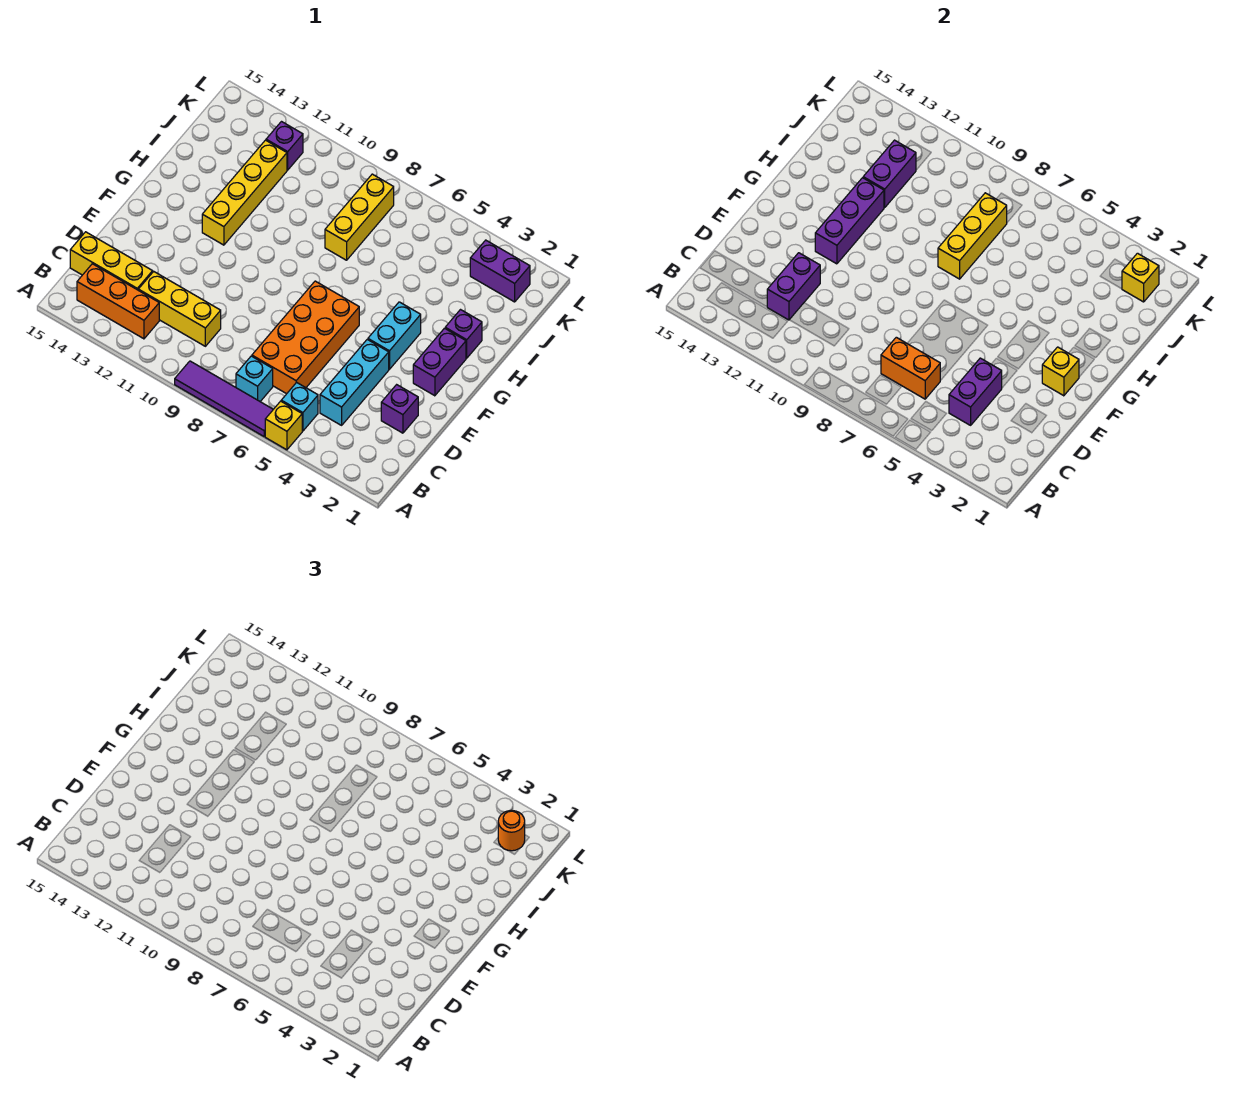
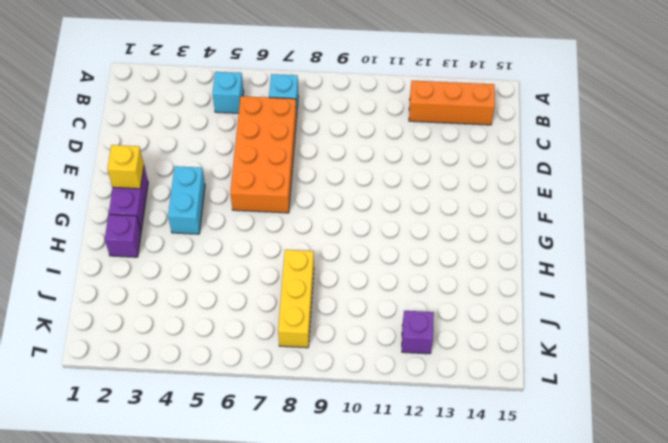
none -> yellow 1x1 brick [265,401,302,450]
none -> purple 1x4 tile [175,361,273,436]
none -> cyan 1x3 brick [320,339,389,425]

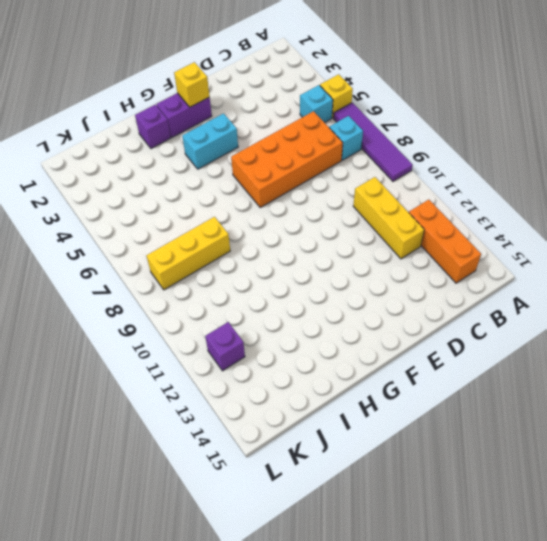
none -> cyan 1x3 brick [320,339,389,425]
none -> yellow 1x3 brick [70,232,153,290]
none -> purple 1x1 brick [381,385,418,433]

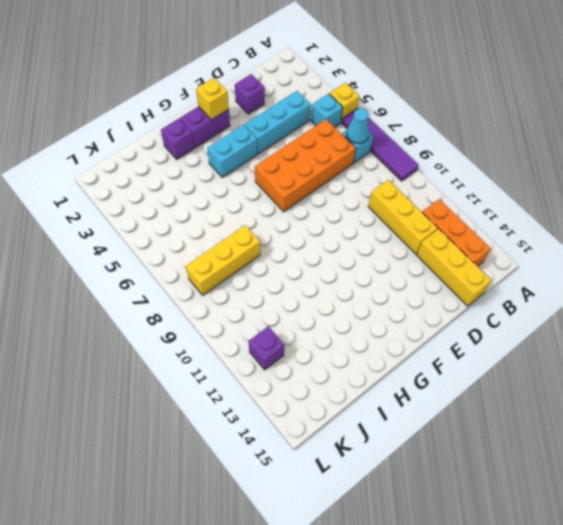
cyan 1x1 cone [347,108,369,143] -> none
none -> yellow 1x4 brick [202,140,287,245]
none -> purple 1x2 brick [470,240,530,302]
none -> purple 1x2 brick [949,358,1002,425]

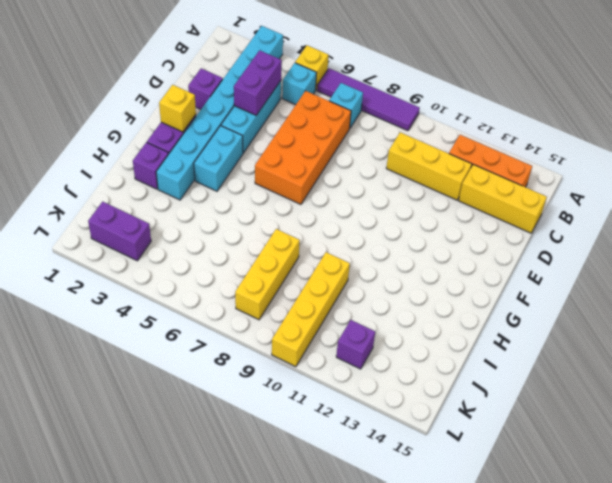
cyan 1x8 brick [156,26,283,200] -> none
yellow 1x4 brick [272,252,350,367] -> yellow 1x4 brick moved to [202,140,287,245]
none -> orange 1x2 brick [881,337,940,399]
none -> purple 1x2 brick [767,253,820,320]
none -> purple 1x3 brick [815,178,884,264]

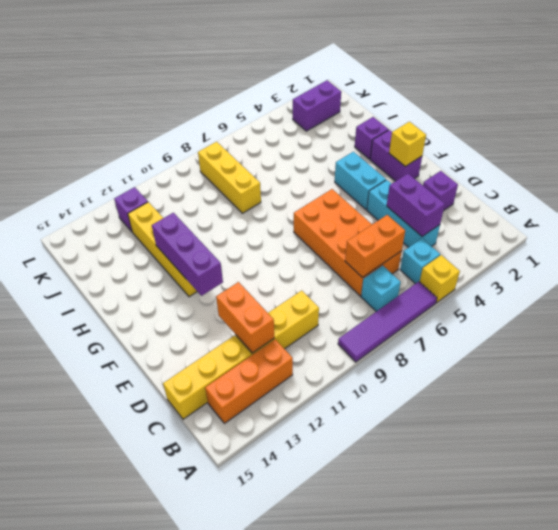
orange 1x2 brick [216,282,274,353] -> purple 1x2 brick [767,253,820,320]
none -> yellow 1x3 brick [938,193,1007,279]
none -> purple 1x2 brick [863,140,916,208]
none -> yellow 1x1 brick [1122,253,1159,302]

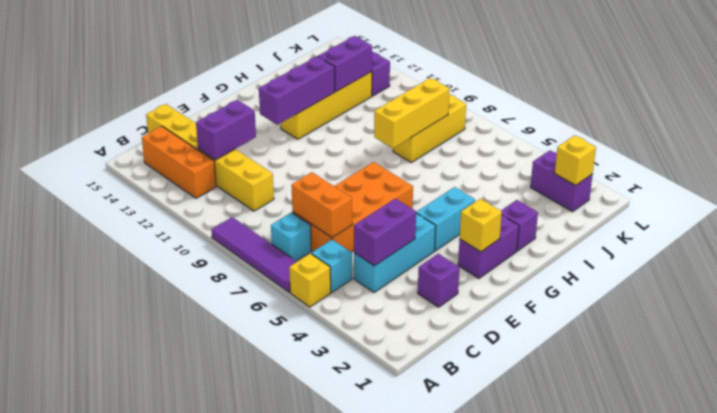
none -> orange 1x1 round brick [498,810,525,851]

